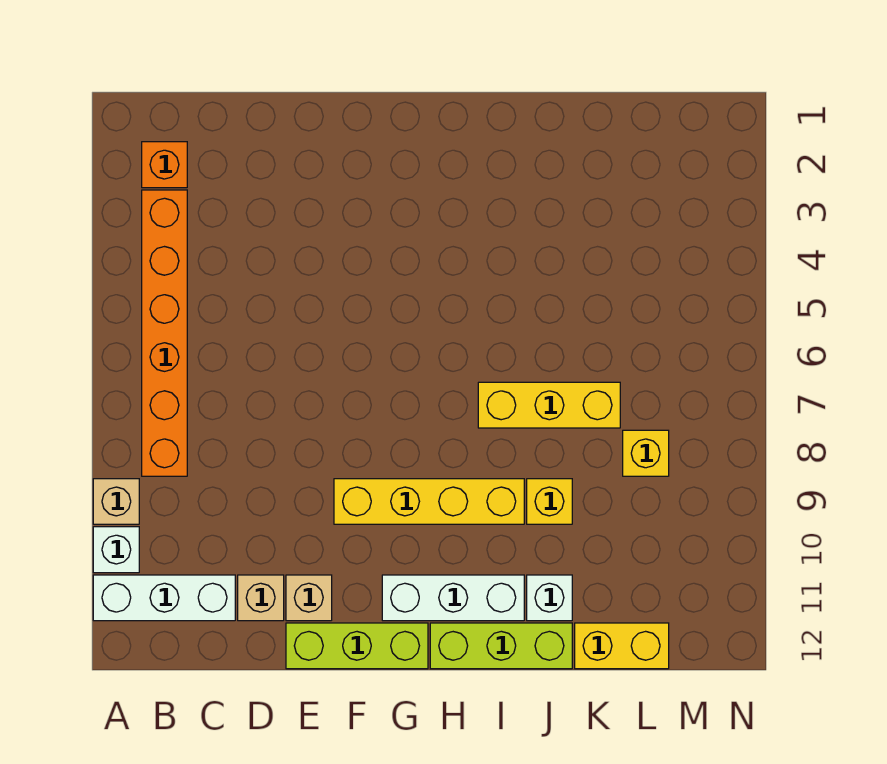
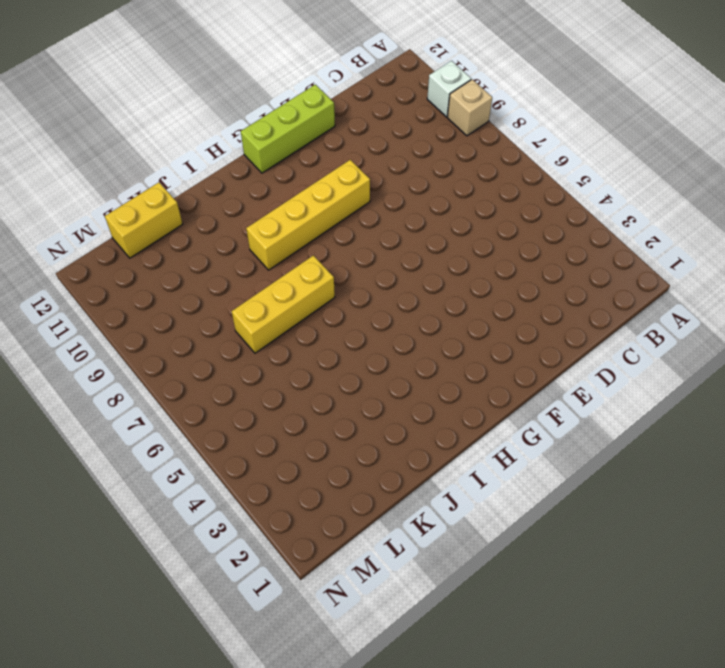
none -> white 1x3 brick [93,575,235,621]
none -> orange 1x1 brick [142,142,187,188]
none -> orange 1x6 brick [142,190,187,476]

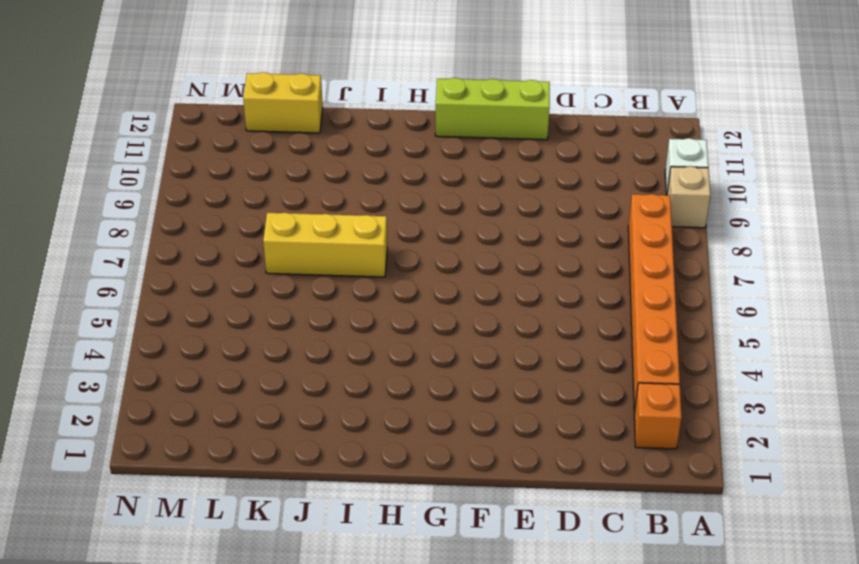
none -> white 1x3 brick [93,575,235,621]
none -> tan 1x1 brick [238,575,284,621]
none -> tan 1x1 brick [286,575,332,621]

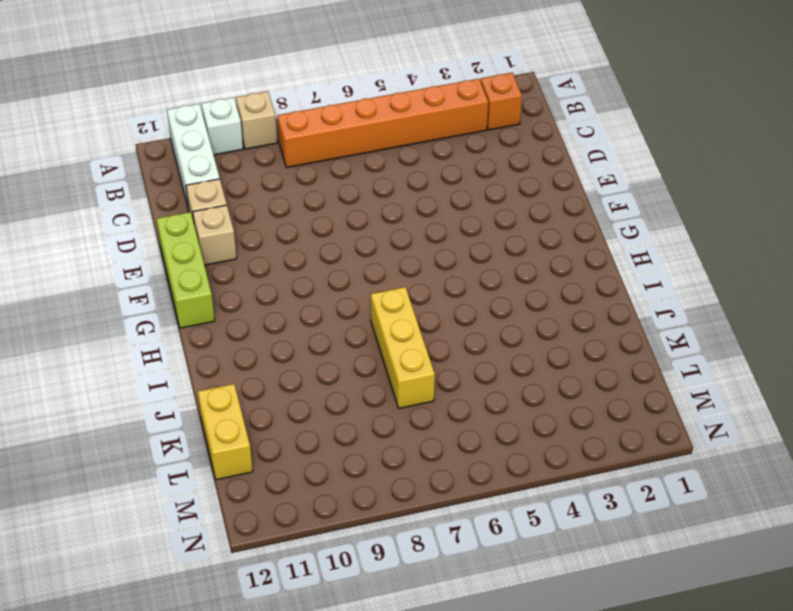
none -> yellow 1x4 brick [334,479,524,524]
none -> white 1x3 brick [382,575,524,621]
none -> lime 1x3 brick [430,623,572,669]

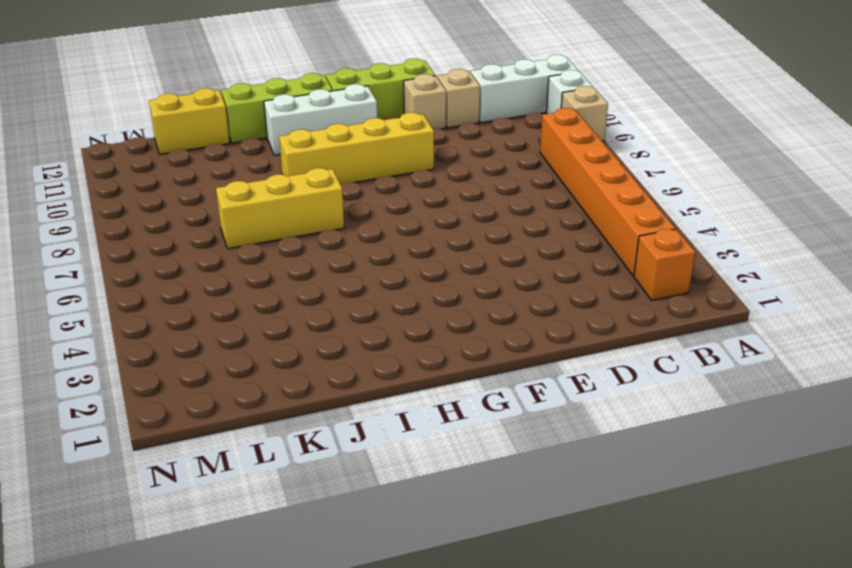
none -> yellow 1x1 brick [527,479,572,524]
none -> white 1x1 brick [527,575,572,621]
none -> yellow 1x1 brick [623,430,669,476]

